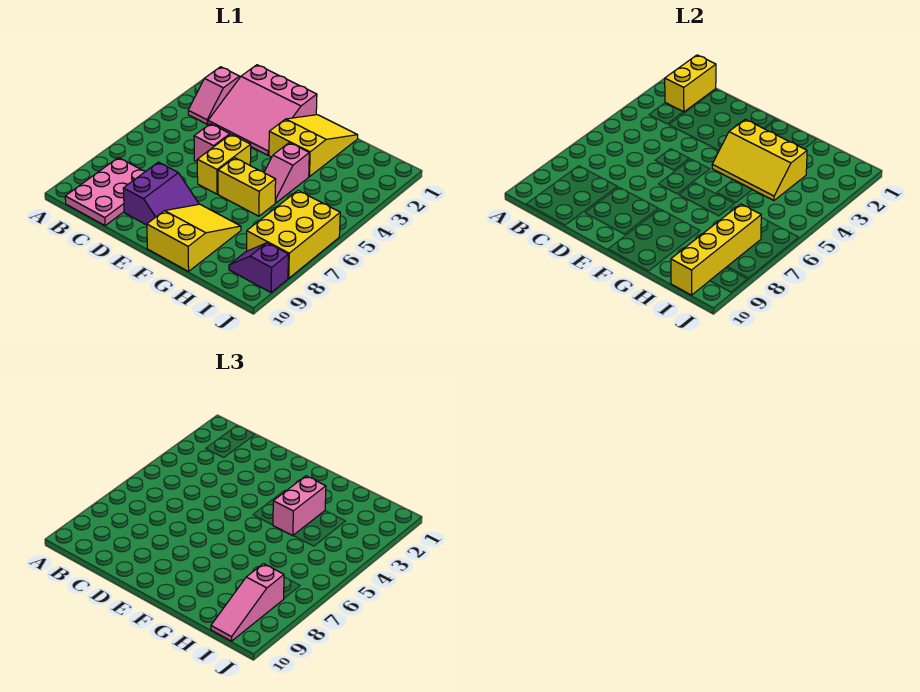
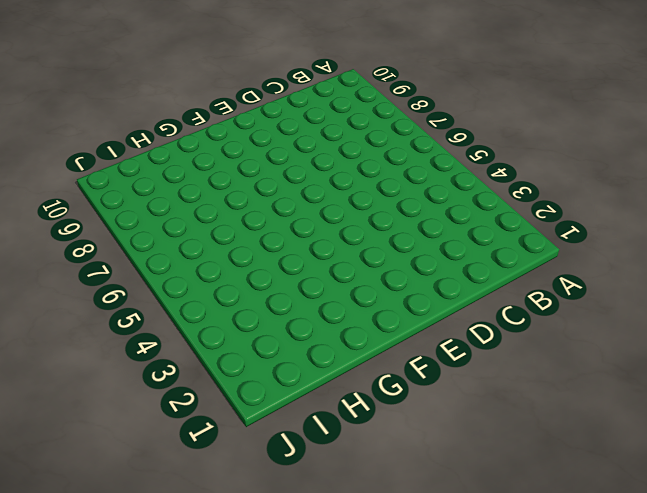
none -> pink 1x2 slope [188,67,240,124]
none -> pink 2x3 plate [65,158,145,226]
none -> pink 3x3 slope [208,65,317,155]

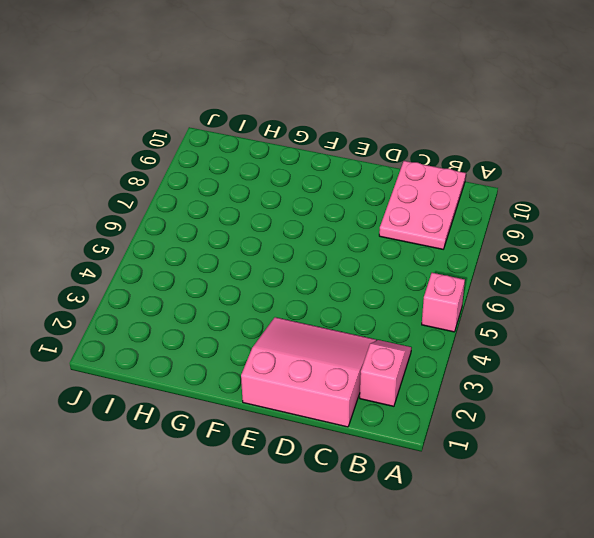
pink 1x1 brick [422,273,465,332] -> pink 1x1 brick moved to [194,124,230,162]
none -> purple 2x2 slope [123,162,199,225]
none -> yellow 1x2 brick [197,134,251,194]
none -> yellow 2x3 slope [269,115,358,177]

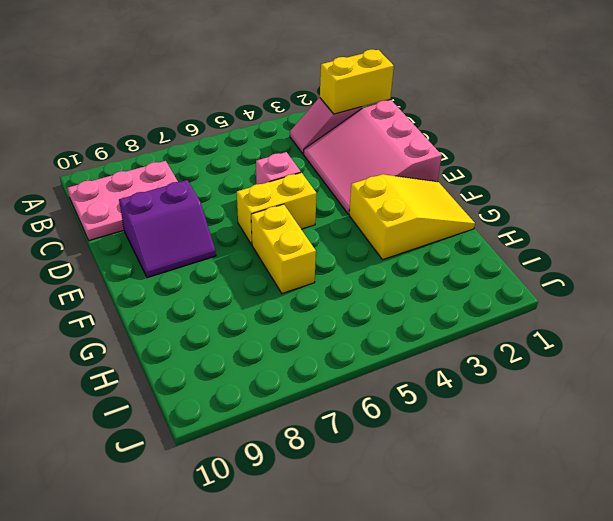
none -> yellow 2x3 slope [147,204,241,271]
none -> pink 1x2 slope [264,143,309,203]
none -> yellow 2x3 brick [247,191,340,278]

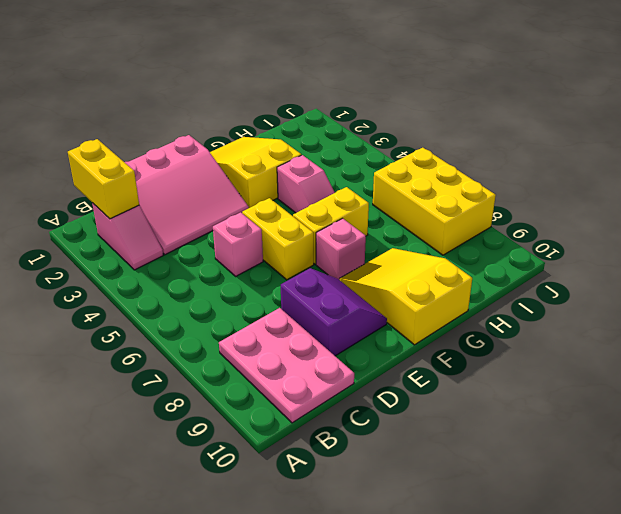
pink 1x1 brick [316,218,366,280] -> none
none -> purple 1x2 slope [229,243,288,293]
none -> yellow 2x3 slope [712,119,807,201]
none -> yellow 1x4 brick [671,204,761,295]

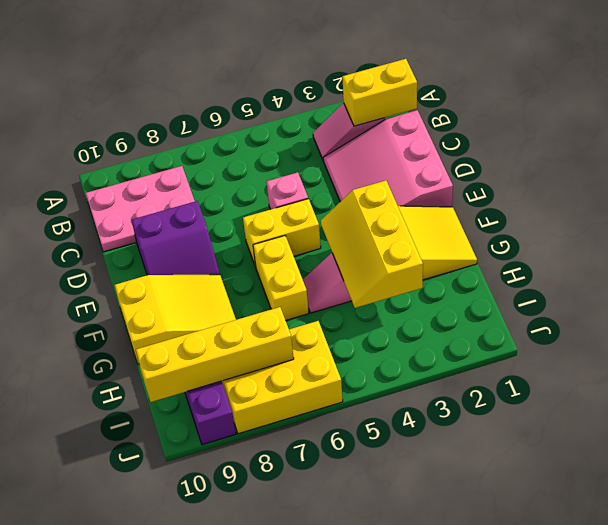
none -> pink 1x2 brick [273,476,326,536]
none -> pink 1x3 slope [211,564,284,641]

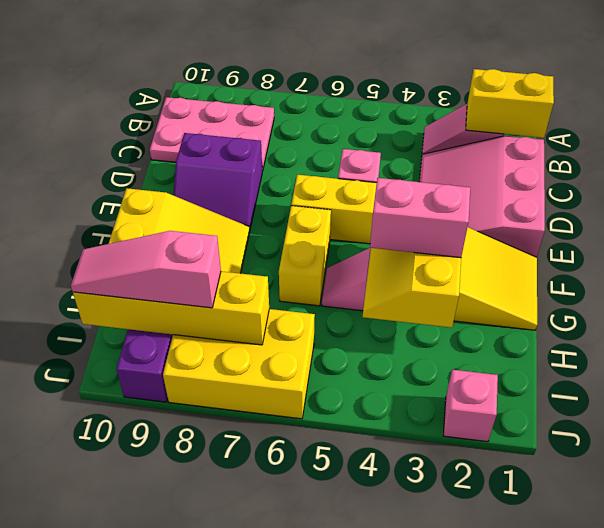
pink 1x1 brick [443,370,498,442] -> none

